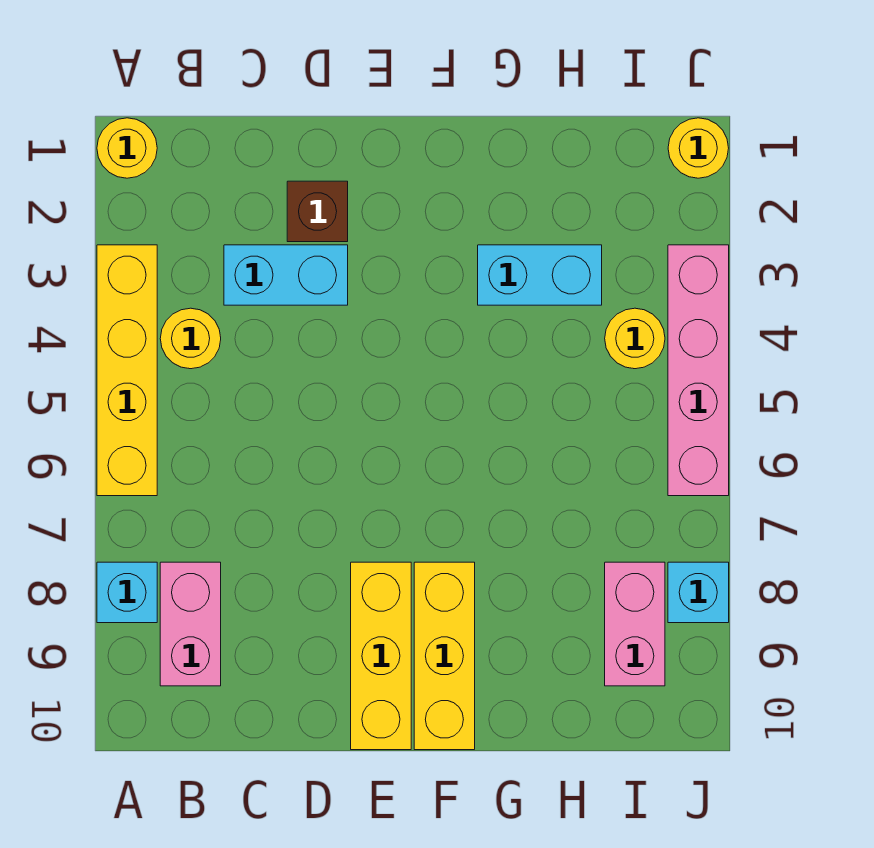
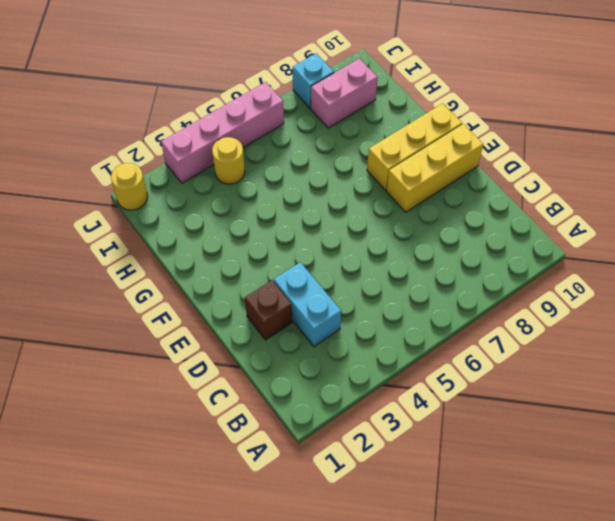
none -> yellow 1x1 round brick [97,118,157,178]
none -> yellow 1x4 brick [97,245,157,496]
none -> cyan 1x1 brick [97,562,157,623]

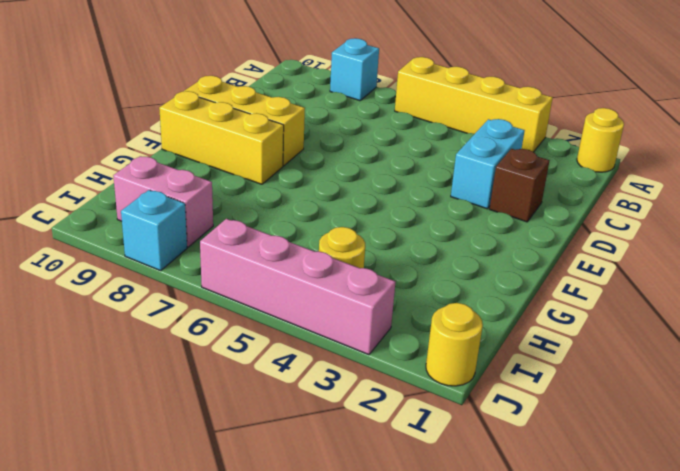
none -> yellow 1x1 round brick [160,308,221,369]
none -> pink 1x2 brick [160,562,221,686]
none -> cyan 1x2 brick [478,245,602,305]

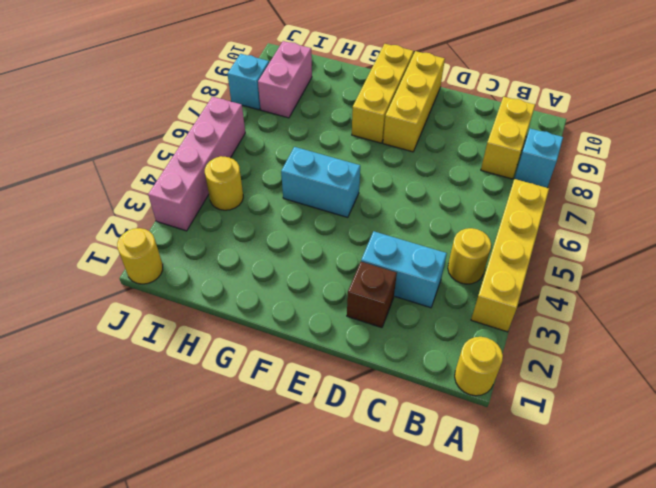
yellow 1x2 brick [481,97,535,179] -> pink 1x2 brick [160,562,221,686]
cyan 1x2 brick [281,147,360,217] -> cyan 1x2 brick moved to [478,245,602,305]

